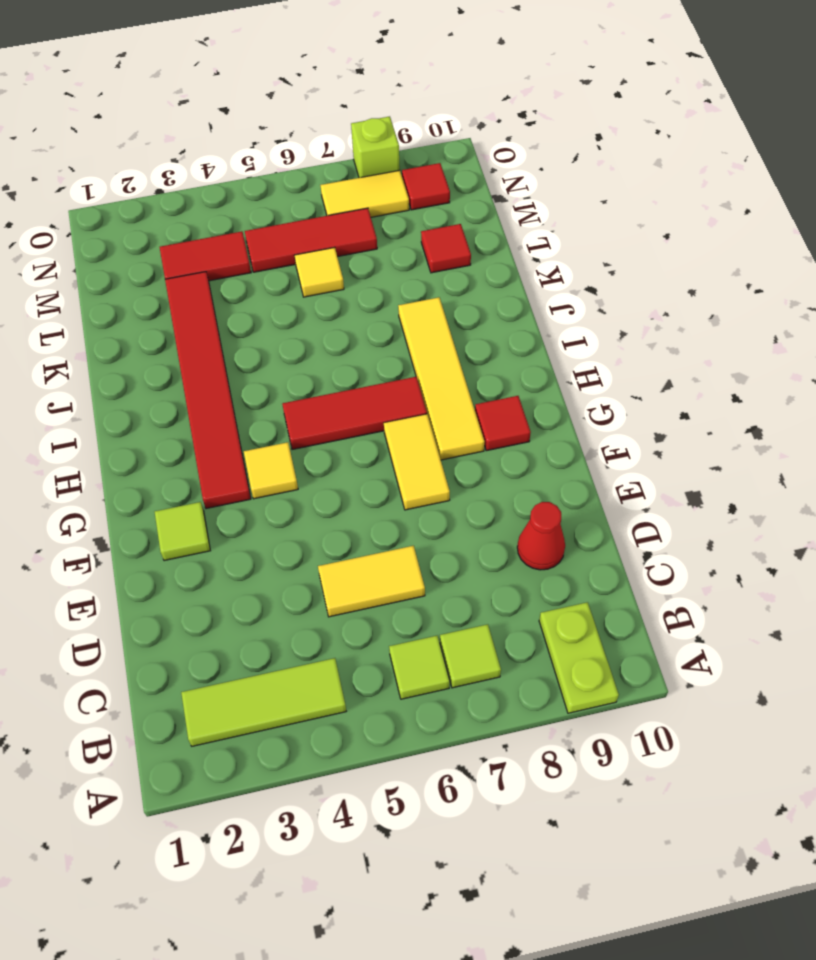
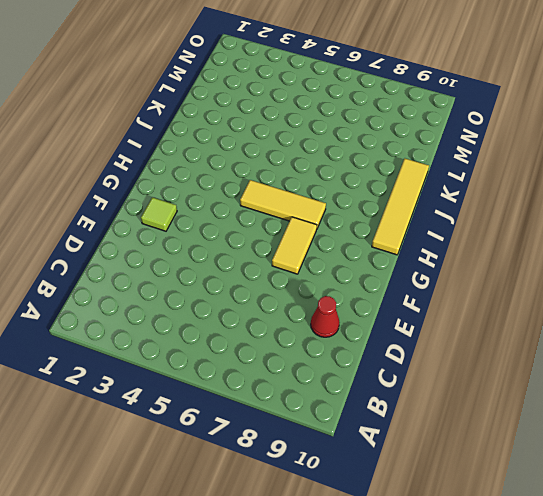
yellow 1x3 tile [240,180,326,228] -> red 1x3 tile [282,377,427,450]
yellow 1x4 tile [372,159,429,255] -> yellow 1x4 tile moved to [398,297,485,460]
none -> lime 1x2 plate [539,602,619,713]
none -> lime 1x3 tile [181,658,346,746]
none -> lime 1x1 tile [389,636,450,699]

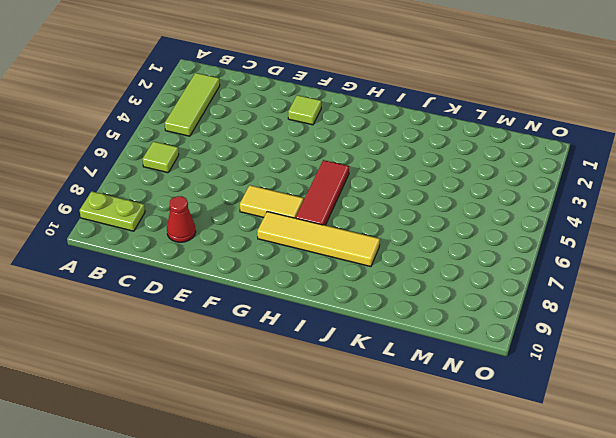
none -> lime 1x1 tile [440,624,501,688]
none -> yellow 1x2 tile [318,546,425,617]
none -> red 1x6 tile [165,272,251,509]

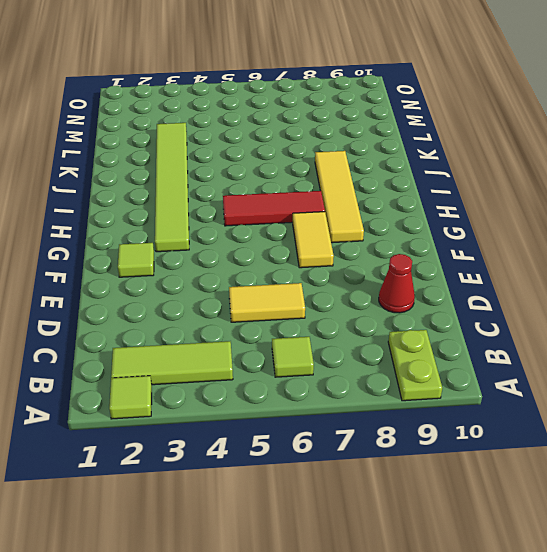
lime 1x1 tile [109,376,152,419] -> lime 1x1 tile moved to [440,624,501,688]
lime 1x6 tile [155,123,189,252] -> red 1x6 tile [165,272,251,509]
none -> yellow 1x1 tile [244,442,298,499]
none -> red 1x1 tile [475,396,531,451]
none -> yellow 1x1 tile [294,247,344,297]

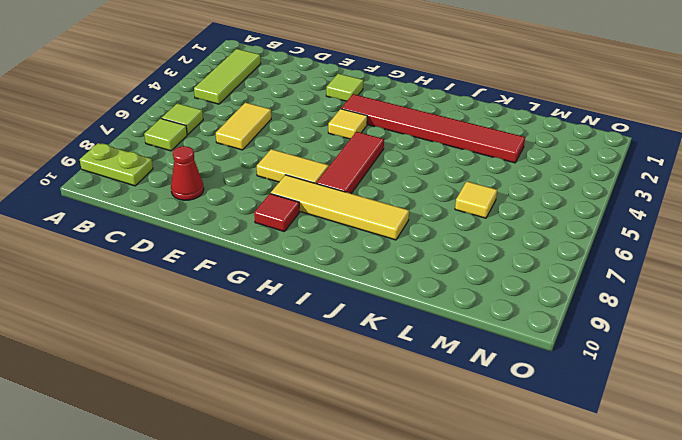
none -> red 1x1 tile [421,224,471,273]
none -> red 1x2 tile [160,231,251,281]
none -> red 1x3 tile [245,208,377,272]

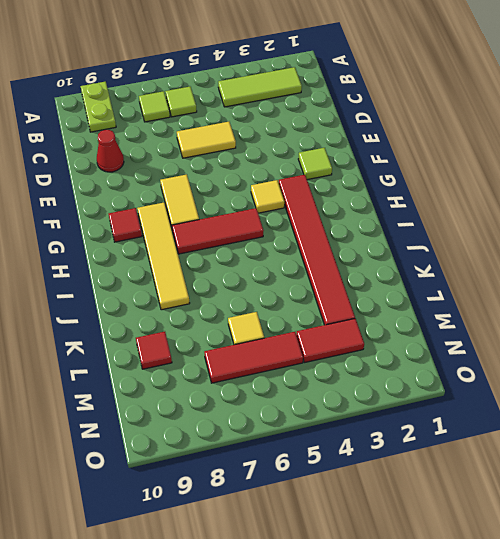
none -> yellow 1x2 tile [321,170,409,217]
none -> red 1x1 tile [402,163,450,210]
none -> lime 1x1 brick [351,116,400,178]

